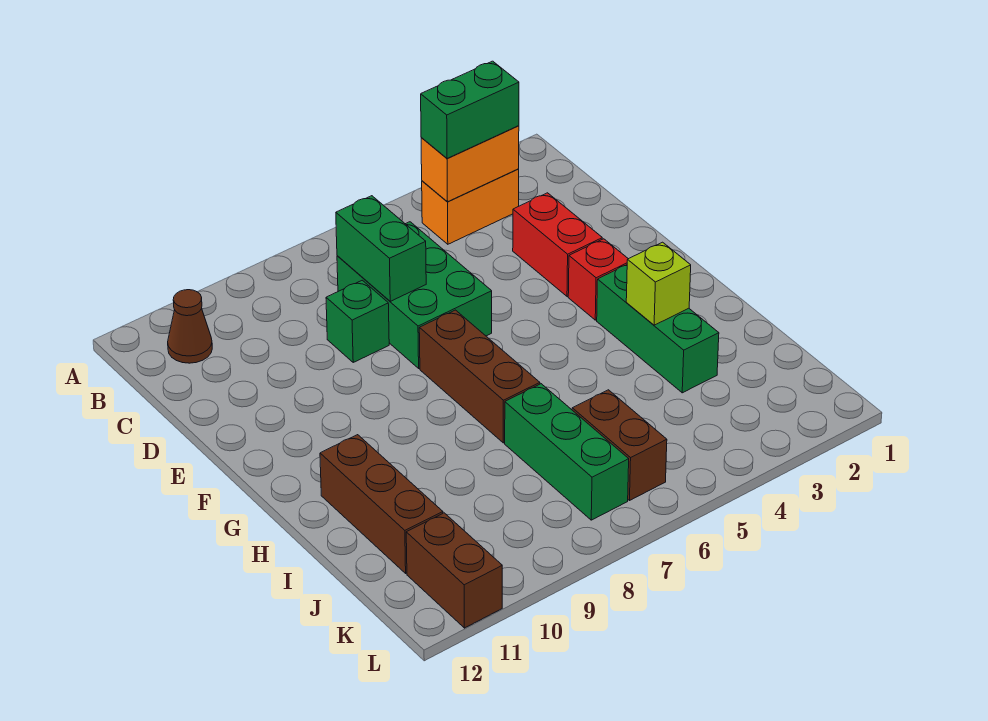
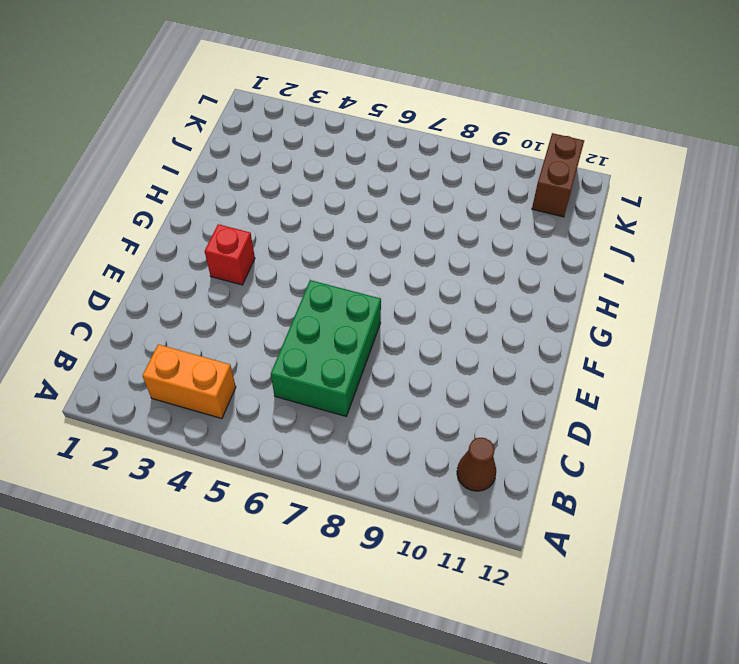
none -> red 1x2 brick [513,193,602,297]
none -> green 1x1 brick [326,280,389,362]
none -> brown 1x3 brick [419,310,540,443]

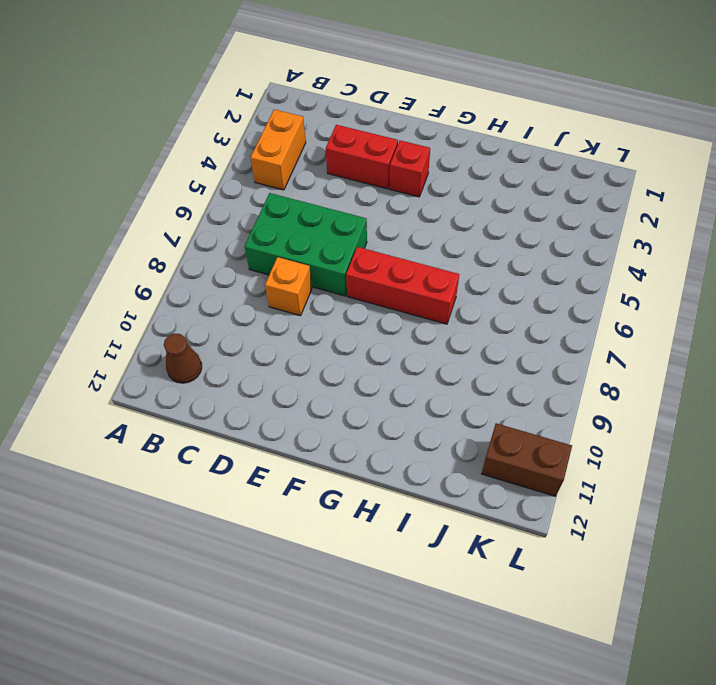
orange 1x1 brick [265,257,312,316] -> green 1x1 brick [326,280,389,362]
red 1x3 brick [346,247,459,324] -> brown 1x3 brick [419,310,540,443]
none -> green 1x3 brick [597,265,719,393]
none -> brown 1x3 brick [320,435,443,573]
none -> green 1x3 brick [505,384,629,520]

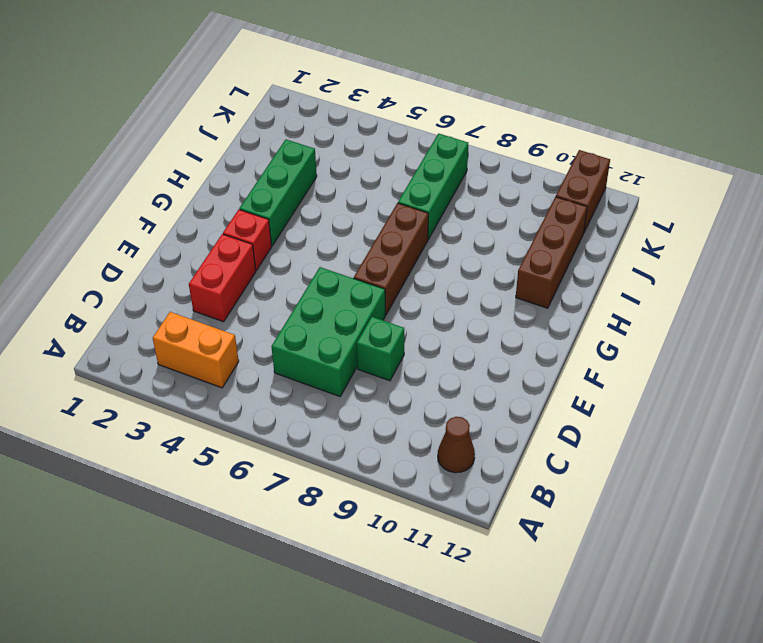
none -> brown 1x2 brick [572,390,667,500]
none -> orange 1x2 brick [421,126,519,202]
none -> green 1x2 brick [336,196,426,301]

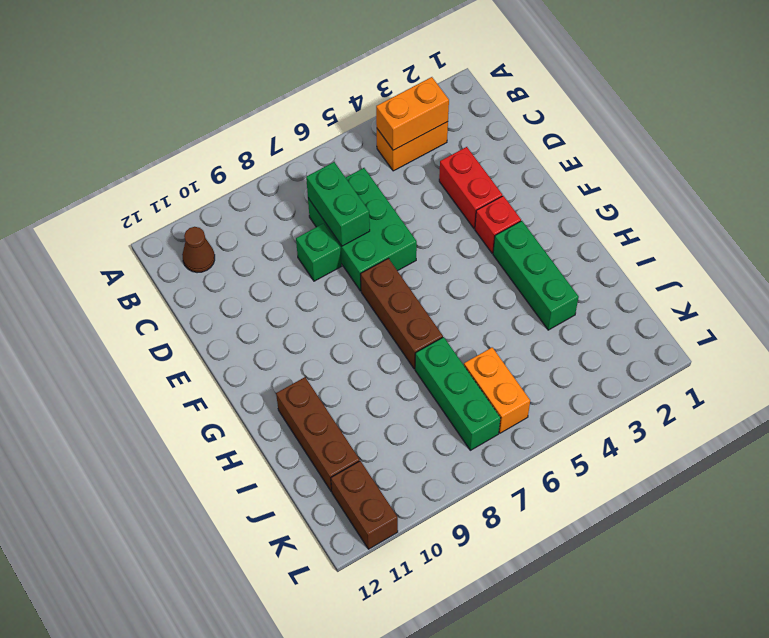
orange 1x2 brick [464,347,530,433] -> brown 1x2 brick [572,390,667,500]
none -> lime 1x1 brick [626,242,691,325]
none -> green 1x2 brick [421,61,519,158]

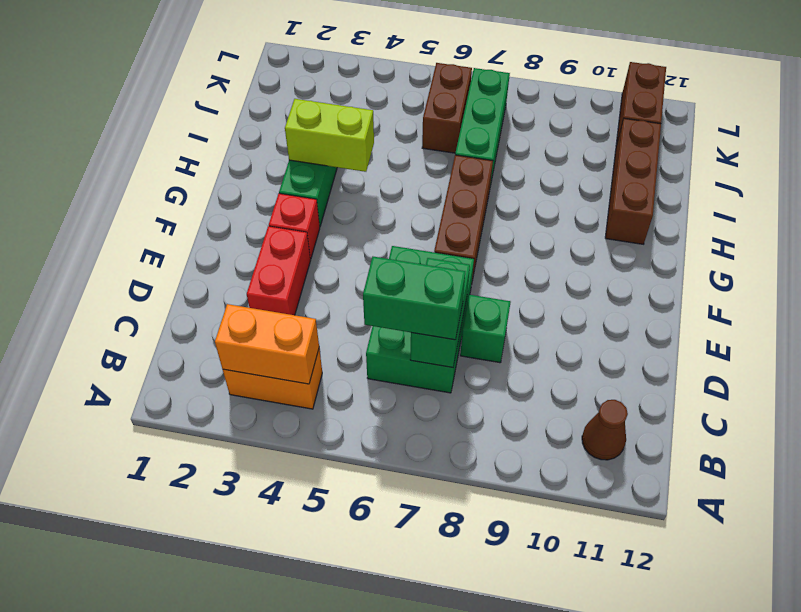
green 1x2 brick [363,257,465,340] -> green 1x2 brick moved to [421,61,519,158]
lime 1x2 brick [285,99,374,172] -> lime 1x1 brick [626,242,691,325]

